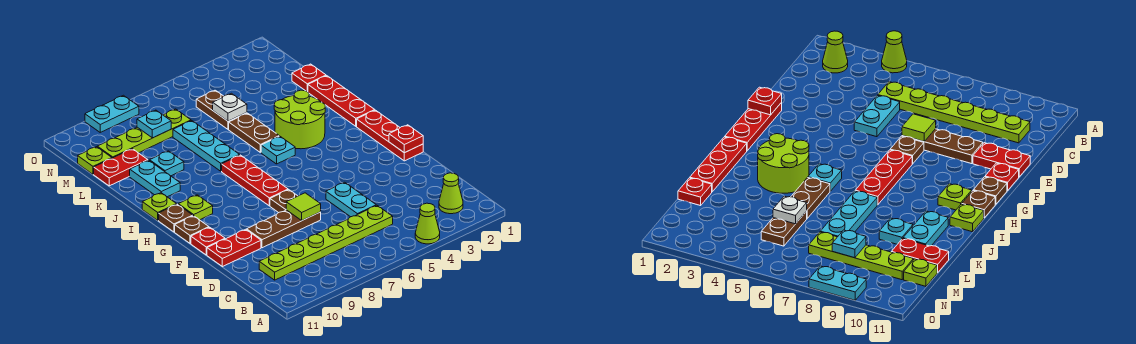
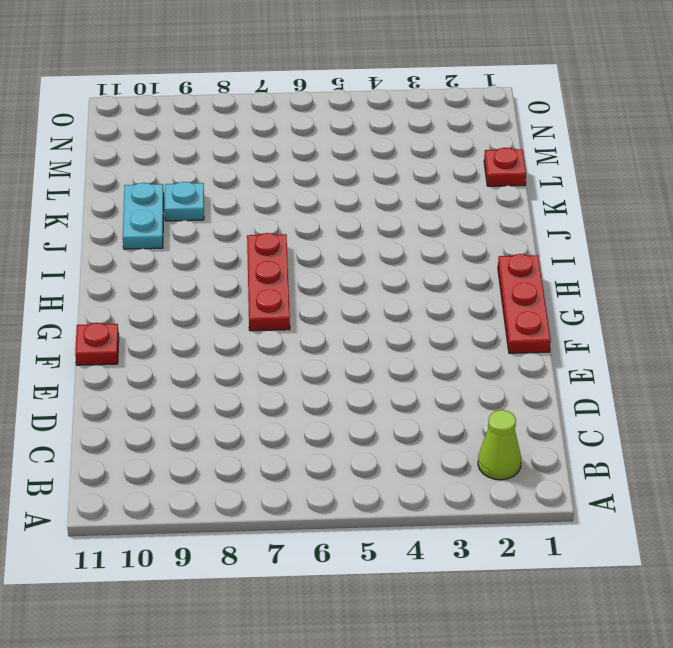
none -> lime 1x1 cone [415,203,440,244]
none -> lime 1x6 plate [259,205,393,280]
none -> cyan 1x2 plate [326,182,376,217]
none -> brown 1x3 plate [247,210,321,248]

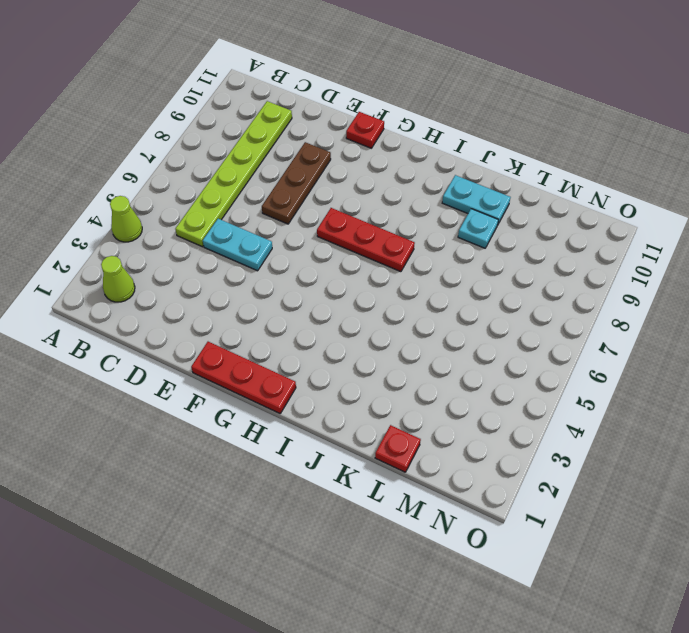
none -> red 1x2 plate [207,229,261,267]
none -> brown 1x1 plate [270,190,297,213]
none -> brown 1x1 plate [175,216,209,243]
none -> lime 1x1 plate [178,195,213,220]

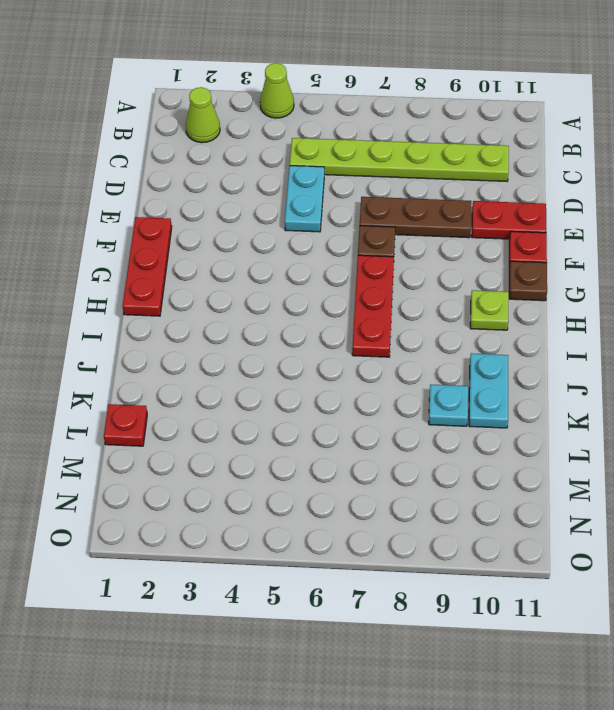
none -> brown 1x1 plate [159,204,193,232]
none -> red 1x3 plate [308,76,375,126]
none -> lime 2x2 round brick [274,90,325,149]
none -> cyan 1x1 plate [261,136,295,164]

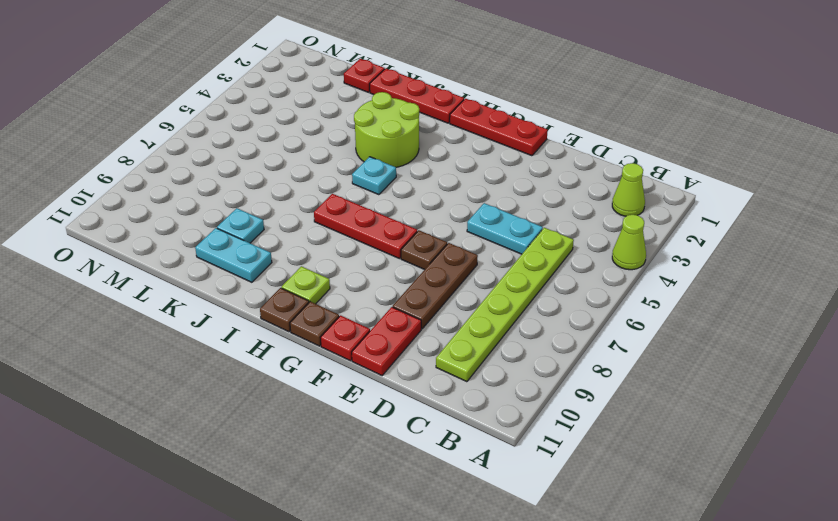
none -> lime 1x1 plate [142,193,177,220]
none -> brown 1x2 plate [229,113,279,152]
none -> cyan 1x3 plate [173,121,239,171]
none -> brown 1x2 plate [196,90,247,129]

